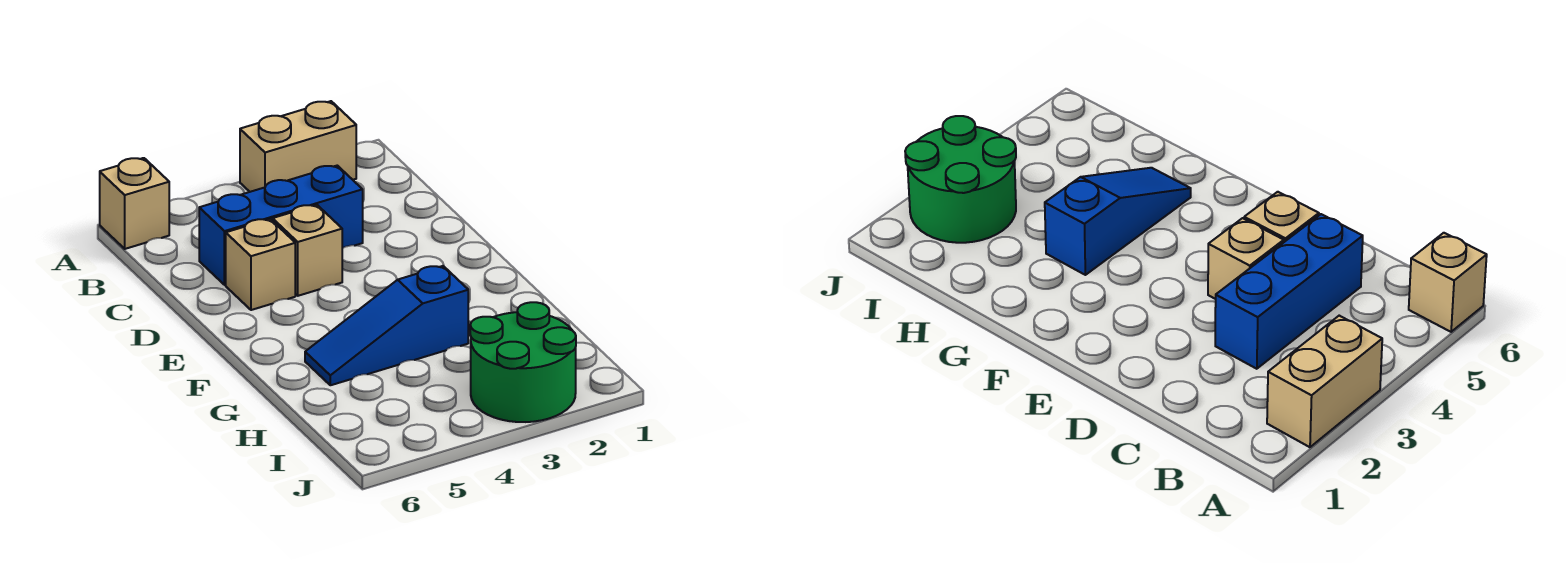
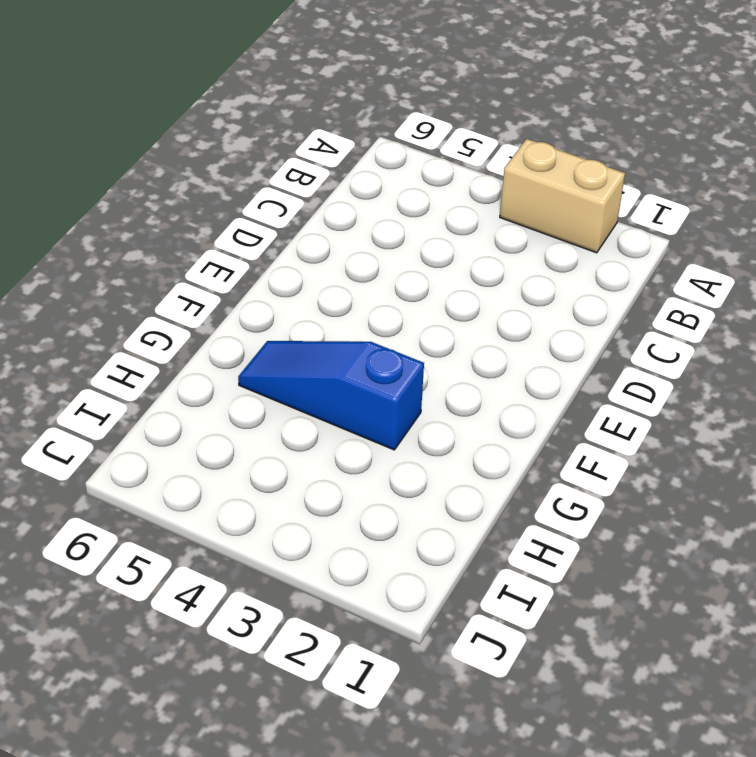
none -> tan 1x1 brick [100,158,169,249]
none -> blue 1x3 brick [199,166,363,285]

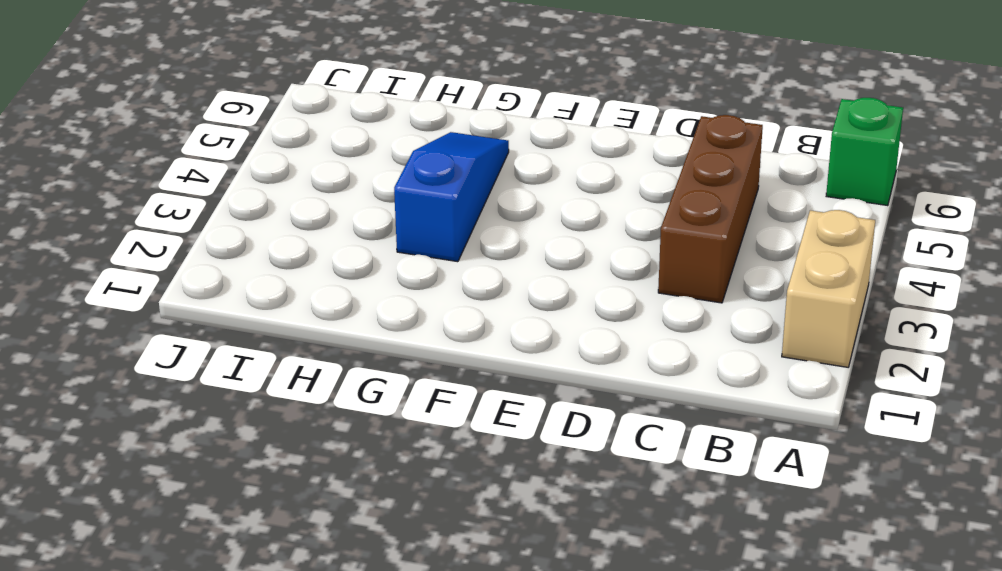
green 1x1 brick [826,98,903,206] -> tan 1x1 brick [100,158,169,249]
brown 1x3 brick [658,115,763,303] -> blue 1x3 brick [199,166,363,285]
none -> tan 1x1 brick [273,205,342,296]
none -> tan 1x1 brick [226,219,295,310]

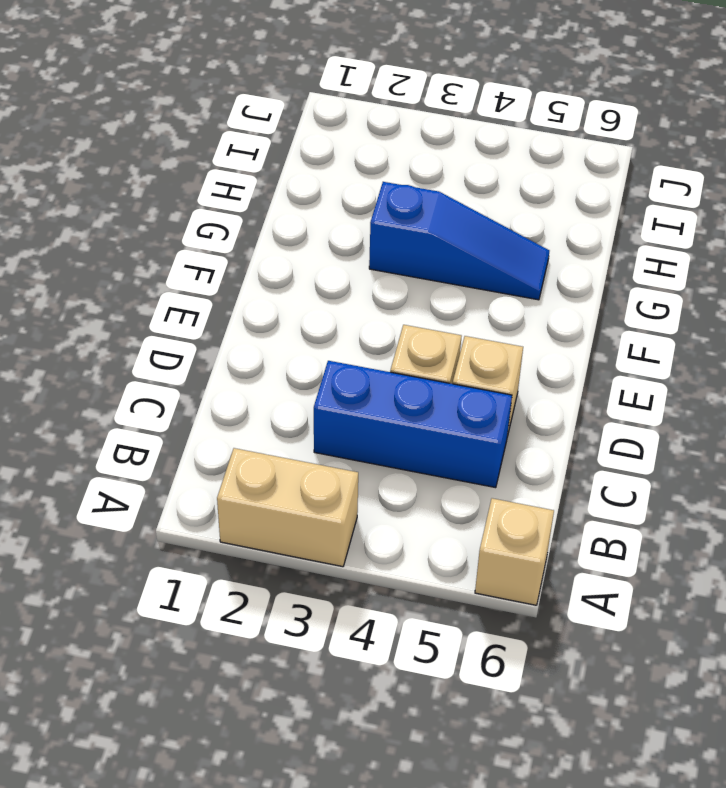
none -> green 2x2 round brick [470,302,576,422]

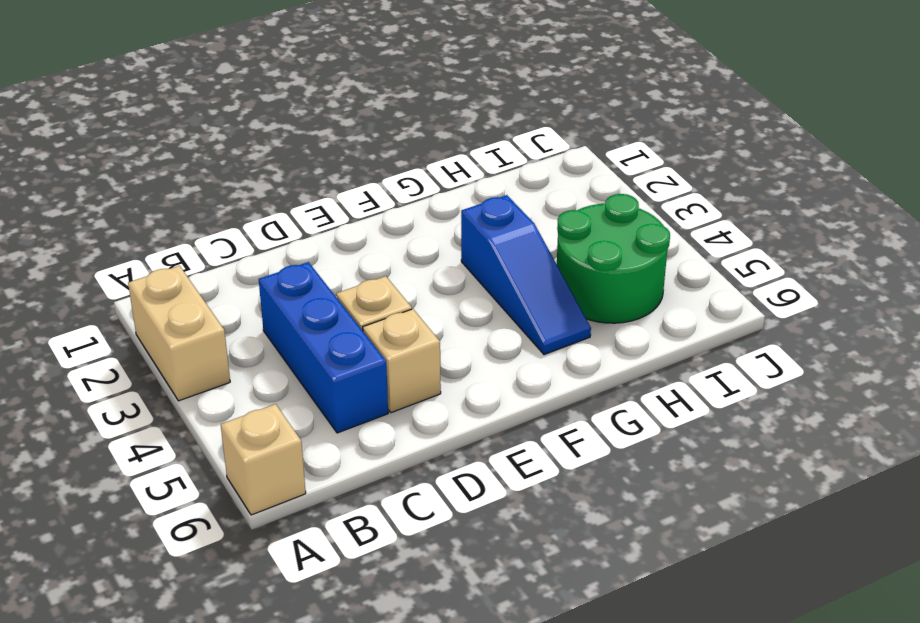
green 2x2 round brick [557,194,670,323] -> green 2x2 round brick moved to [470,302,576,422]

